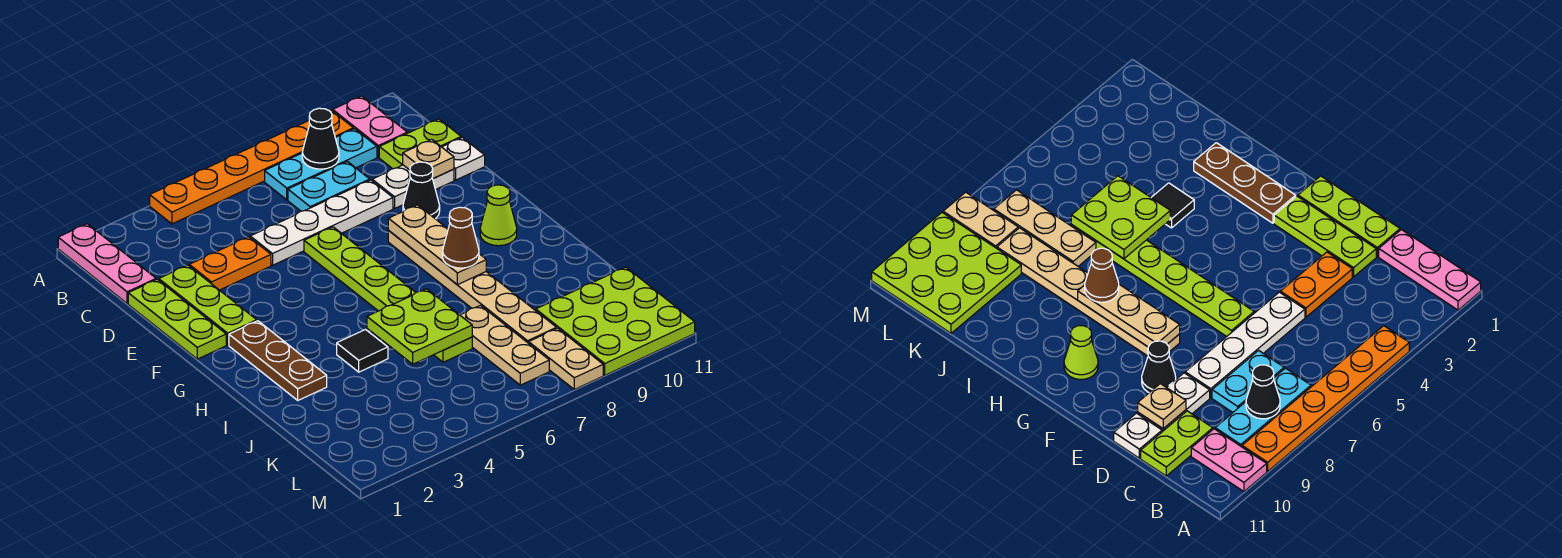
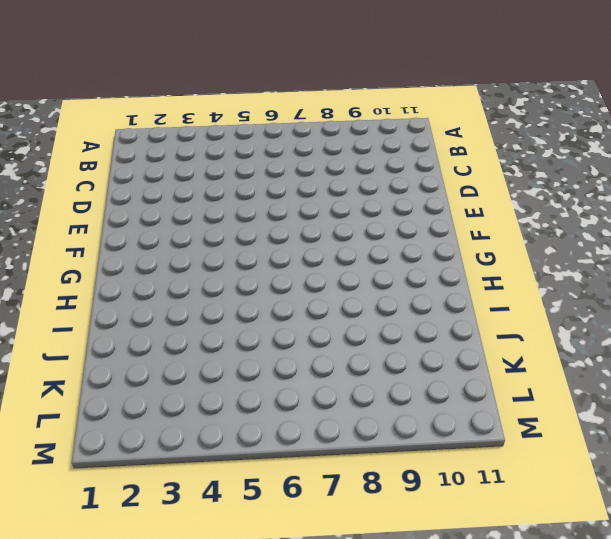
none -> pink 1x3 plate [58,224,156,304]
none -> orange 1x6 plate [150,110,353,224]
none -> pink 1x2 plate [333,96,407,157]

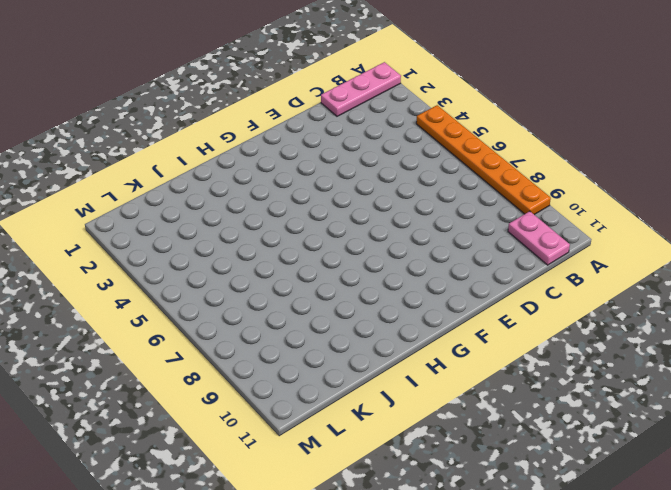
pink 1x2 plate [508,211,570,265] -> pink 1x2 plate turned to [333,96,407,157]
none -> cyan 1x3 plate [265,129,377,200]
none -> cyan 1x2 plate [288,162,370,211]
none -> lime 1x2 plate [379,119,461,169]

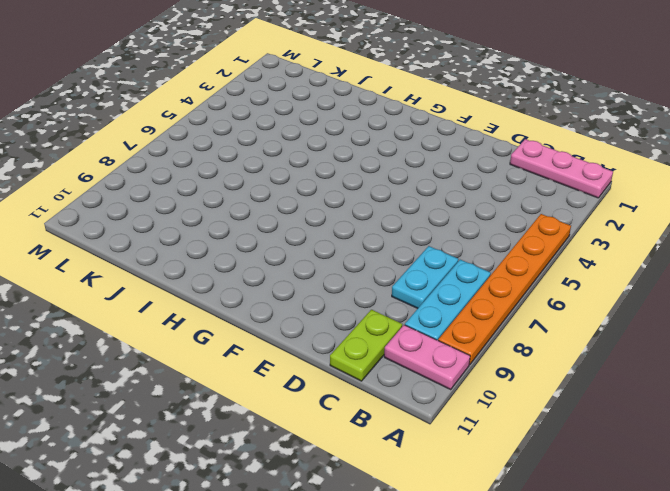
none -> lime 1x3 plate [128,279,226,359]
none -> lime 1x3 plate [159,265,257,345]
none -> orange 1x2 plate [189,237,271,290]

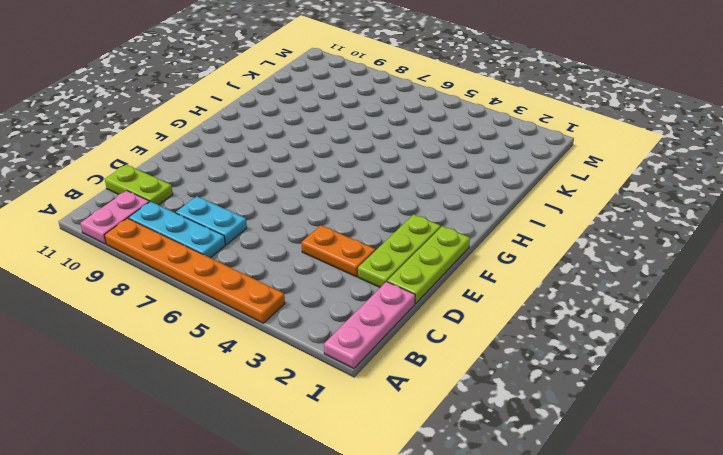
none -> white 1x4 plate [250,180,393,265]
none -> white 1x2 plate [372,165,454,208]
none -> white 1x1 plate [442,137,485,180]

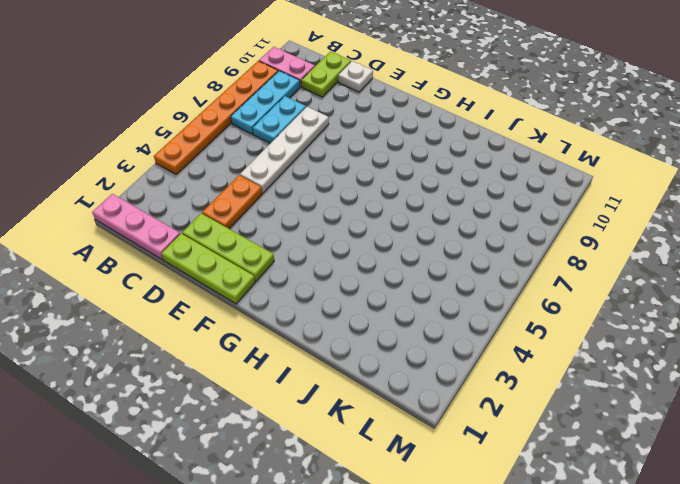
none -> white 1x2 plate [372,165,454,208]
none -> lime 1x6 plate [304,227,472,362]
none -> black 1x1 cone [403,162,440,219]

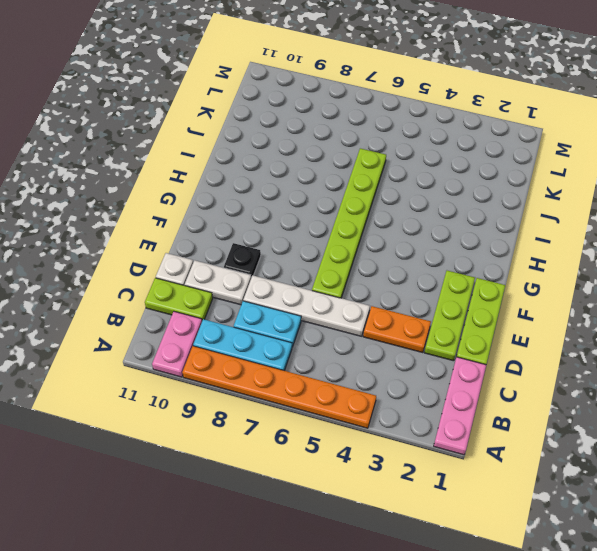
black 1x1 plate [224,243,261,277] -> black 1x1 cone [403,162,440,219]
none -> tan 1x6 plate [388,231,557,343]
none -> brown 1x3 plate [229,321,327,400]
none -> lime 1x1 cone [480,185,517,246]

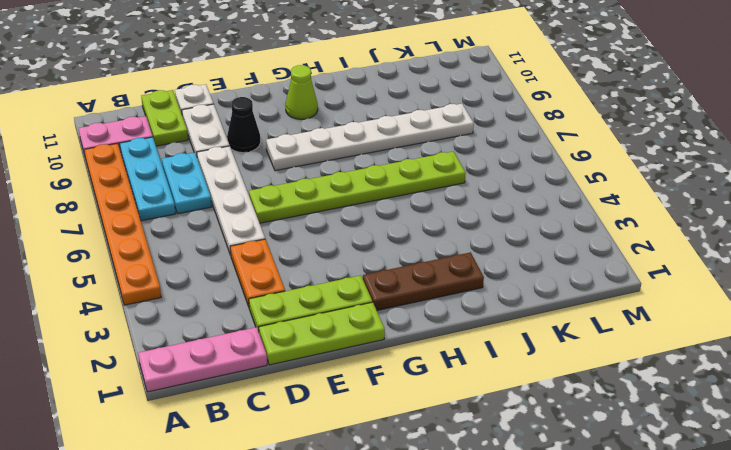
white 1x6 plate [266,104,474,171] -> tan 1x6 plate [388,231,557,343]
none -> black 1x1 tile [337,330,388,372]
none -> tan 1x3 plate [460,305,549,385]
none -> lime 3x3 plate [536,267,695,375]

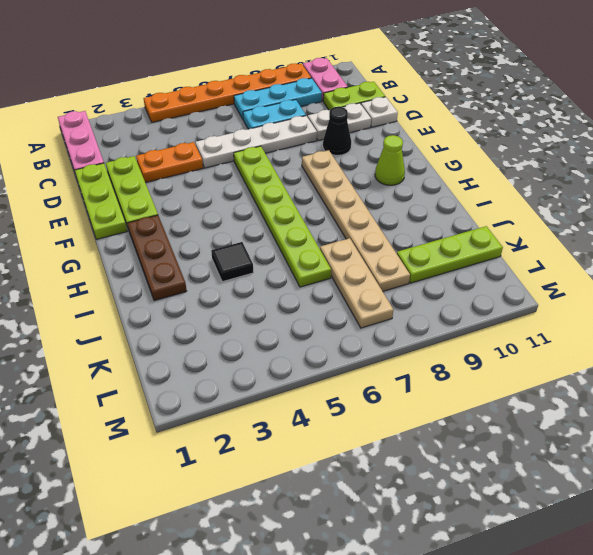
lime 1x3 plate [397,226,503,283] -> lime 3x3 plate [536,267,695,375]
none -> tan 1x2 plate [529,328,603,389]
none -> black 1x1 cone [302,108,339,169]
none -> tan 1x1 plate [403,139,454,179]

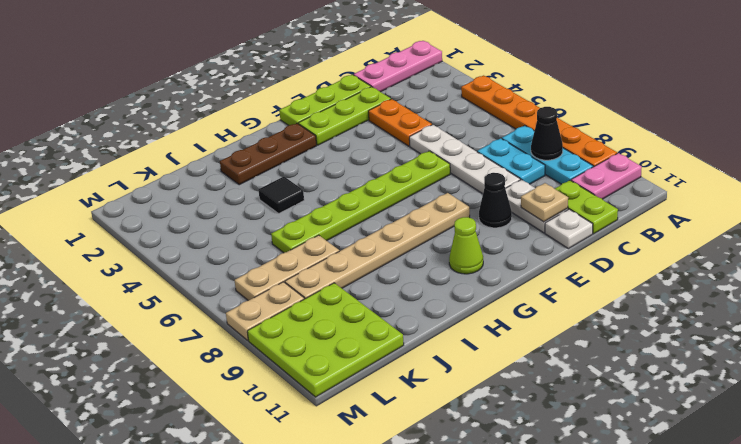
none -> tan 1x3 plate [388,205,486,285]
none -> lime 2x2 plate [367,289,472,364]
none -> brown 1x1 cone [443,207,479,268]

